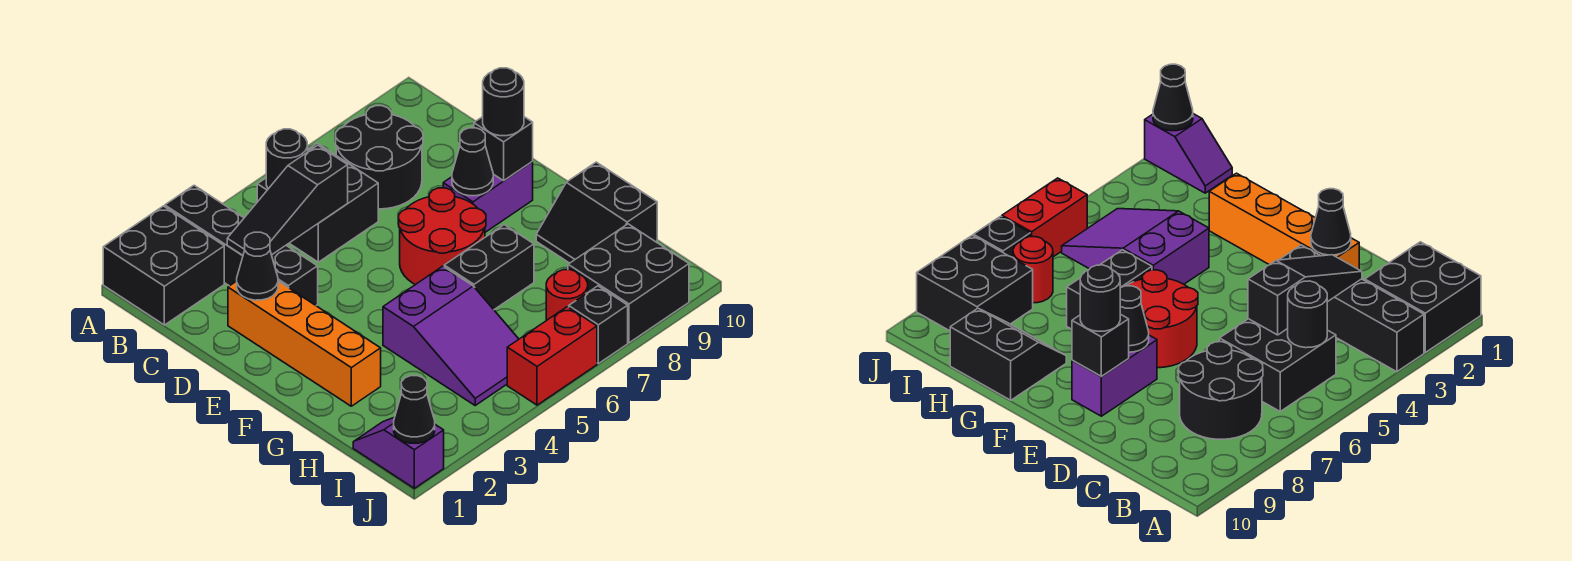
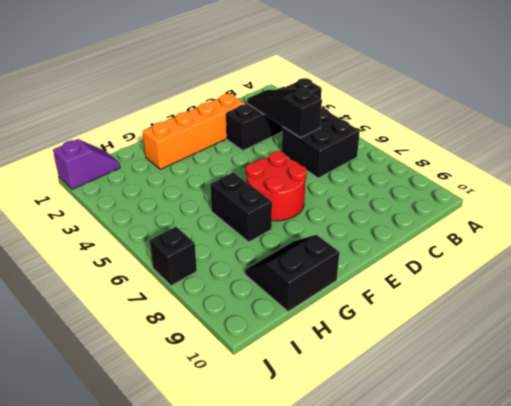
none -> black 2x2 brick [103,206,224,325]
none -> black 2x2 round brick [336,106,423,209]
none -> purple 1x2 brick [443,161,533,232]

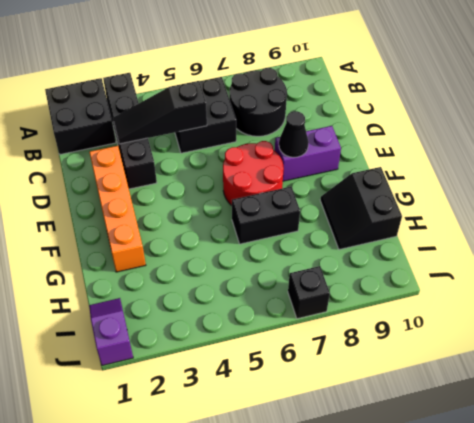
none -> purple 2x3 slope [383,266,519,405]
none -> red 1x1 round brick [546,270,588,321]
none -> black 2x2 brick [568,224,689,343]

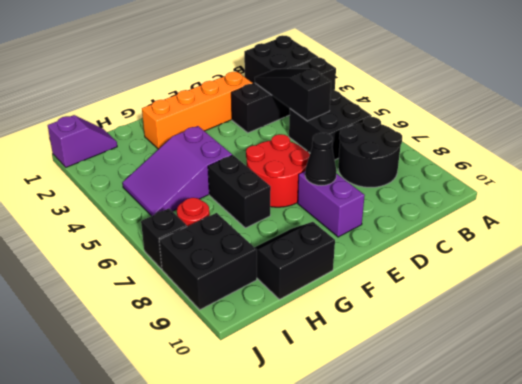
none -> red 1x2 brick [507,307,597,405]
none -> black 1x1 round brick [266,129,308,189]
none -> black 1x1 cone [237,232,278,300]

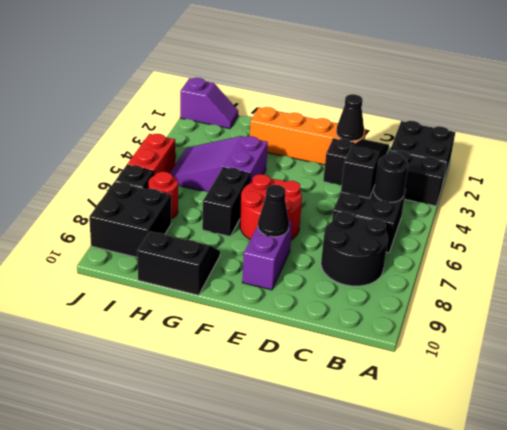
none -> black 1x1 brick [474,117,533,181]
none -> black 1x1 cone [394,376,435,443]
none -> black 1x1 round brick [483,68,524,136]

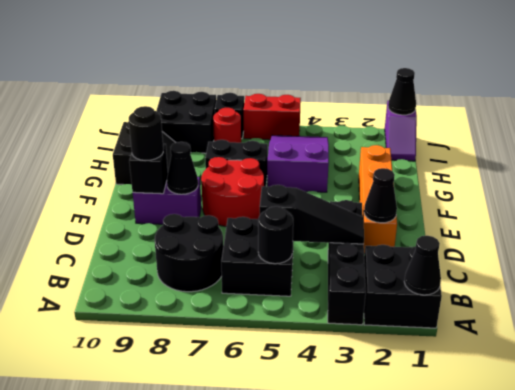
black 1x1 cone [404,236,441,295] -> none

